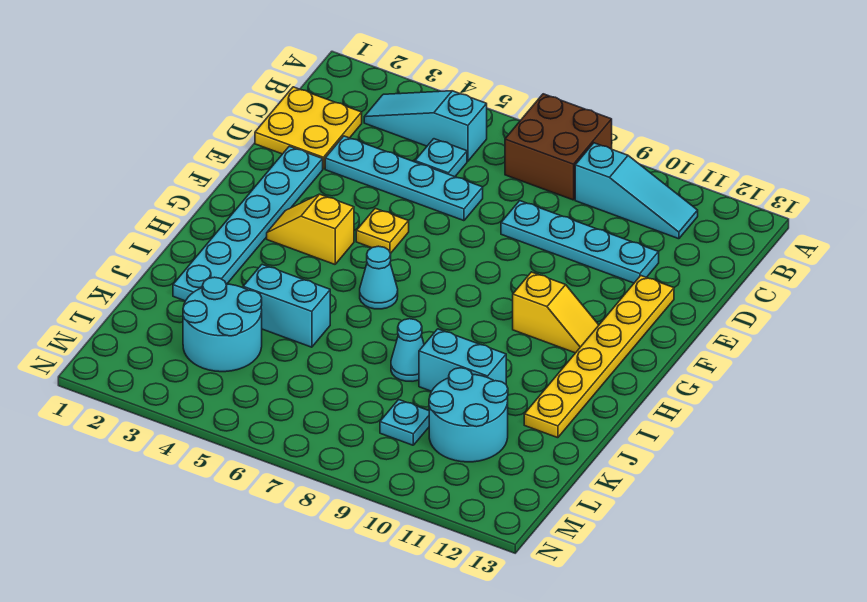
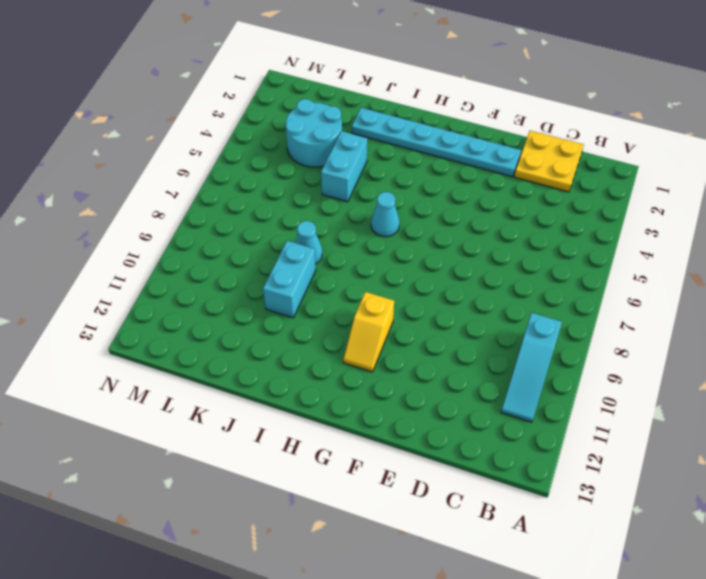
none -> brown 2x2 brick [505,94,612,200]
none -> cyan 1x3 slope [364,91,487,161]
none -> cyan 1x1 plate [415,139,467,177]

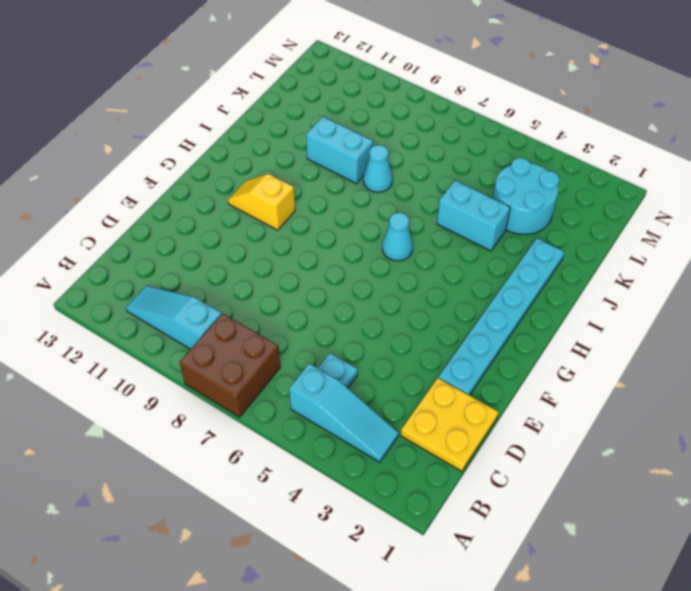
none -> cyan 1x4 plate [325,136,483,221]
none -> cyan 1x4 plate [501,201,659,283]
none -> yellow 1x6 plate [524,276,674,438]

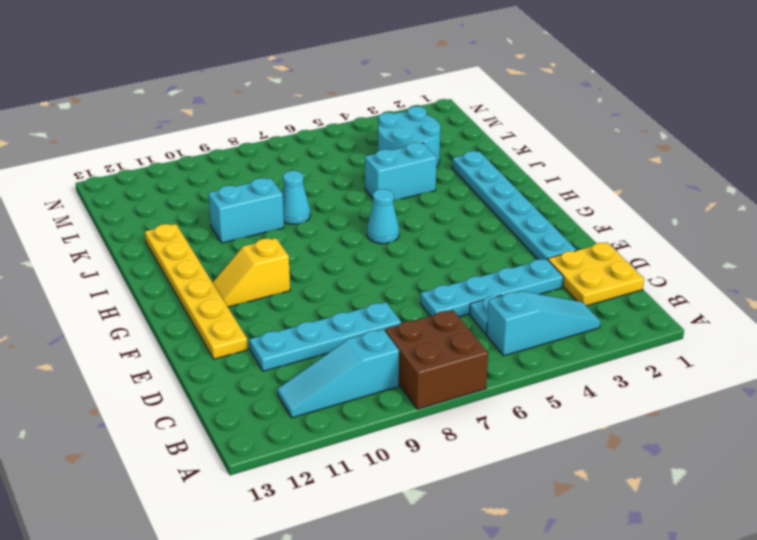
none -> yellow 1x1 plate [356,208,409,254]
none -> yellow 1x2 slope [267,194,354,264]
none -> cyan 2x2 round brick [429,368,508,462]

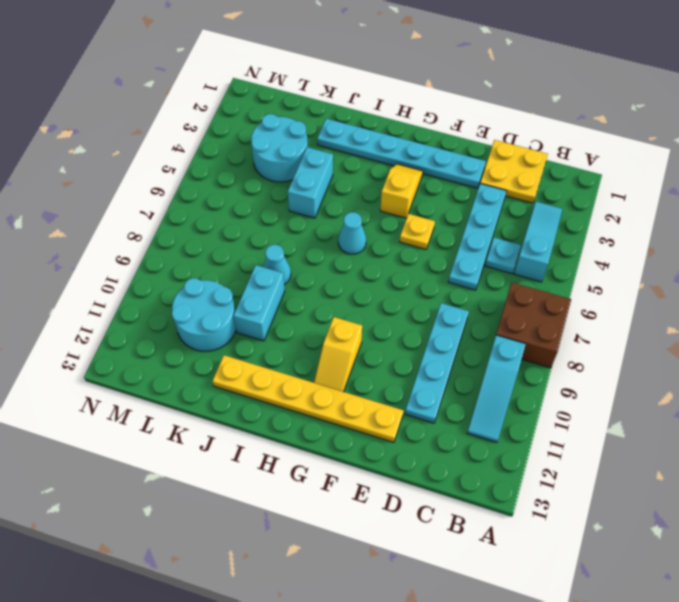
none -> cyan 1x1 plate [380,400,429,445]

